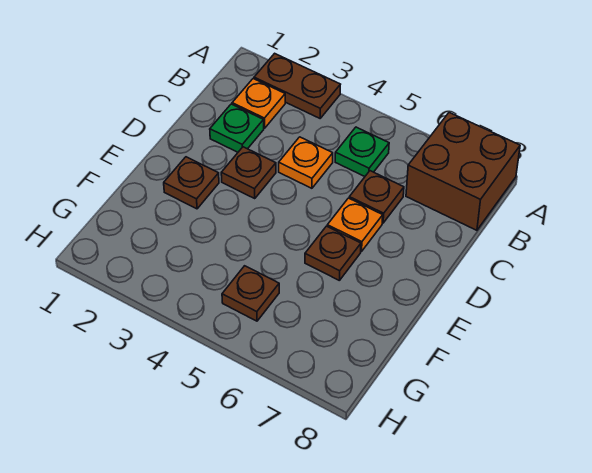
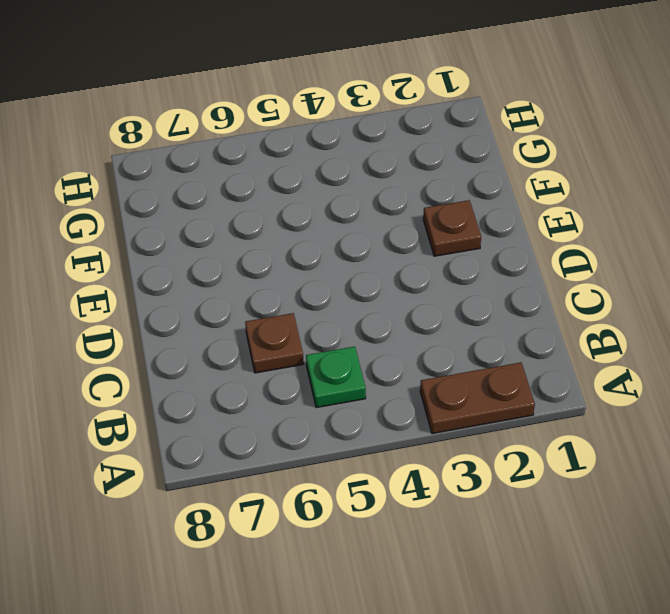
none -> brown 2x2 brick [406,113,520,230]
none -> orange 1x1 plate [232,79,285,128]
none -> green 1x1 plate [210,104,264,152]

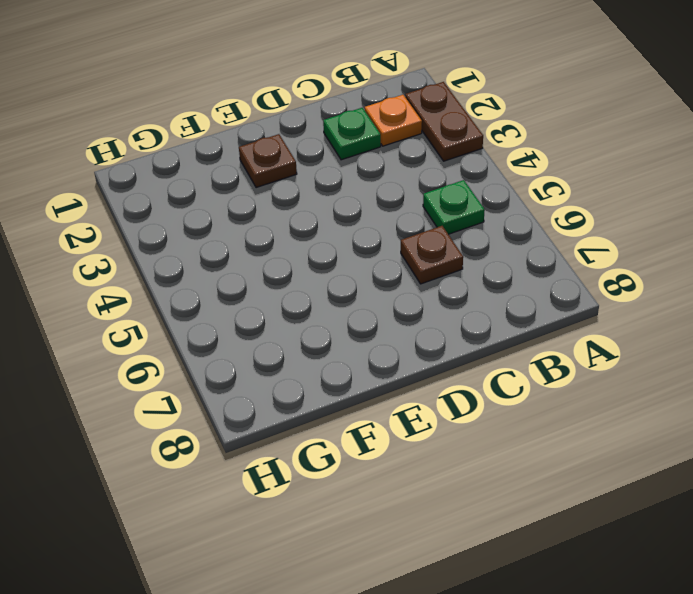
none -> brown 2x2 brick [406,113,520,230]
none -> orange 1x1 plate [279,137,333,188]
none -> brown 1x1 plate [221,147,276,198]

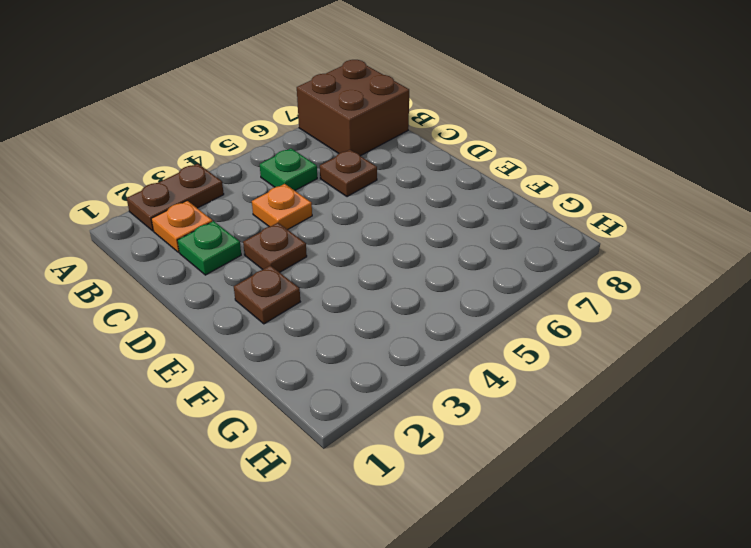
none -> orange 1x1 plate [327,198,383,252]
none -> brown 1x1 plate [305,226,361,281]
none -> brown 1x1 plate [222,266,279,321]

